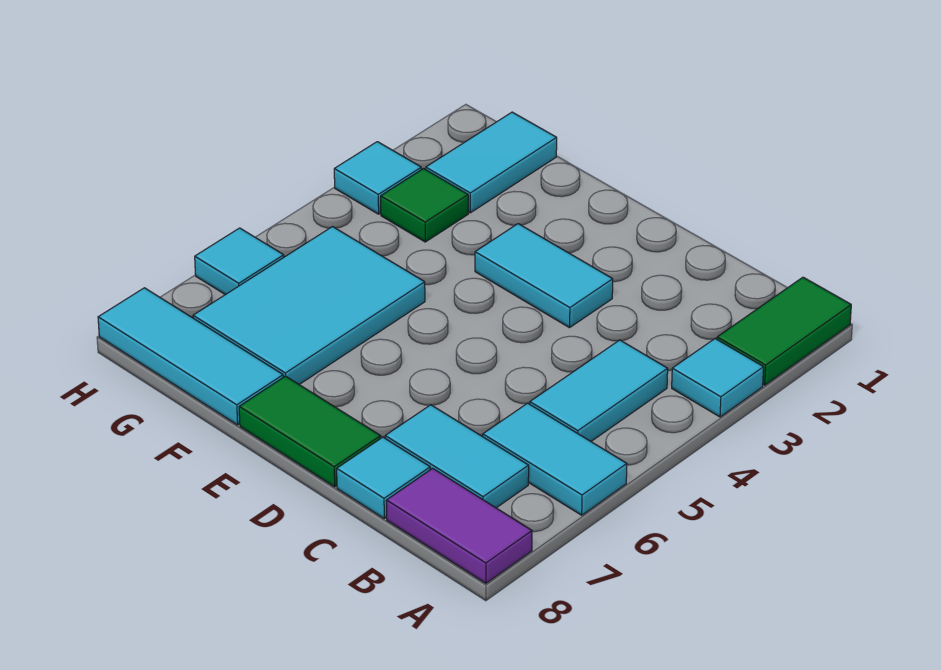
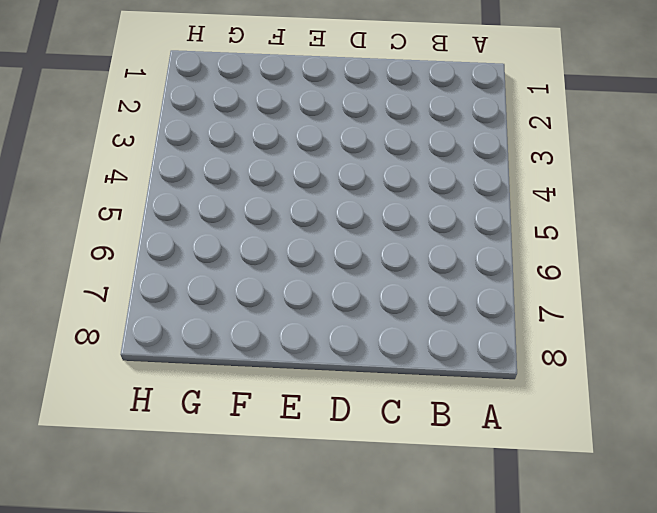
none -> green 1x2 tile [717,277,851,385]
none -> cyan 1x1 tile [672,339,764,417]
none -> cyan 1x2 tile [483,403,627,515]

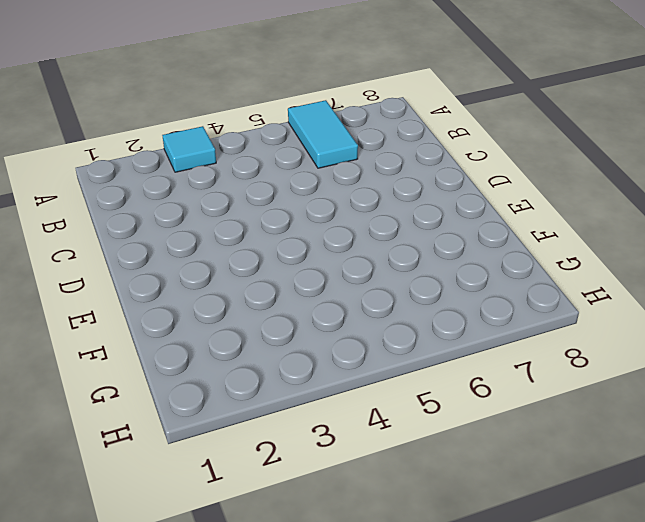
none -> green 1x2 tile [717,277,851,385]
none -> purple 1x2 tile [386,468,532,583]
none -> cyan 1x2 tile [530,340,668,441]

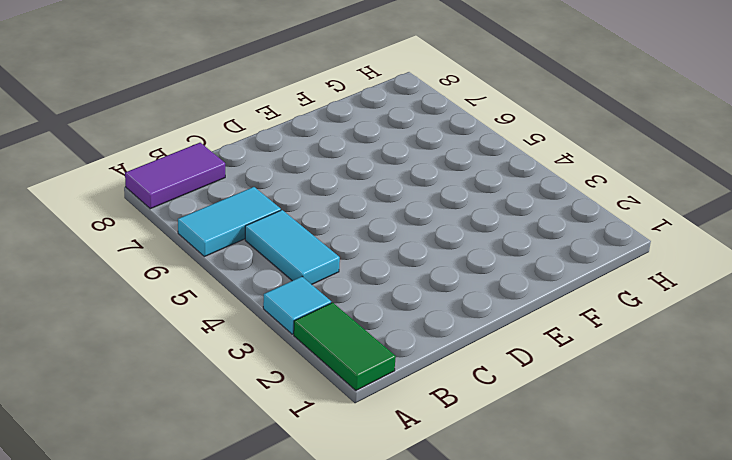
none -> cyan 1x2 tile [385,405,529,508]
none -> cyan 1x1 tile [337,437,430,519]
none -> cyan 1x2 tile [475,224,613,328]

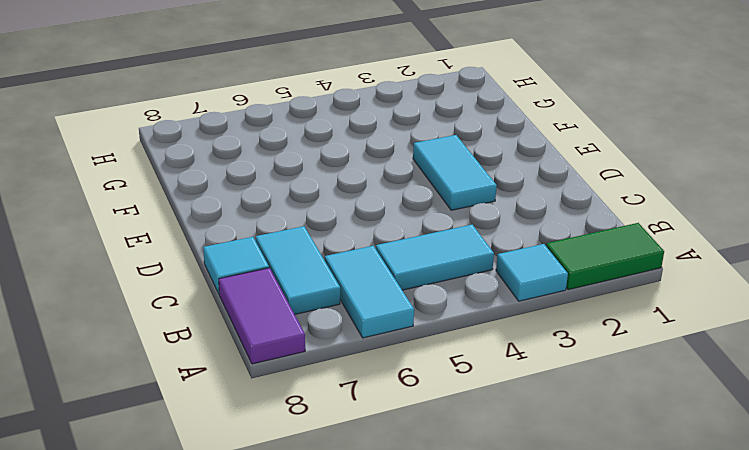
none -> green 1x2 tile [239,376,381,487]
none -> cyan 2x3 tile [193,227,425,384]
none -> cyan 1x3 tile [98,288,283,425]

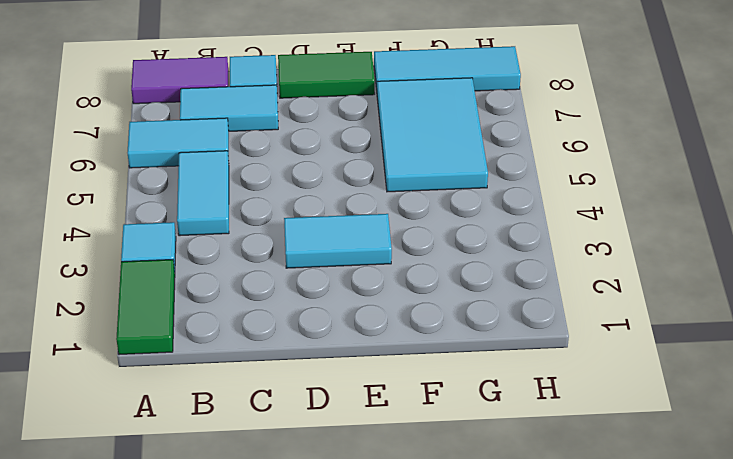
none -> cyan 1x2 tile [426,112,557,213]
none -> green 1x1 tile [381,169,468,242]
none -> cyan 1x1 tile [334,142,421,214]

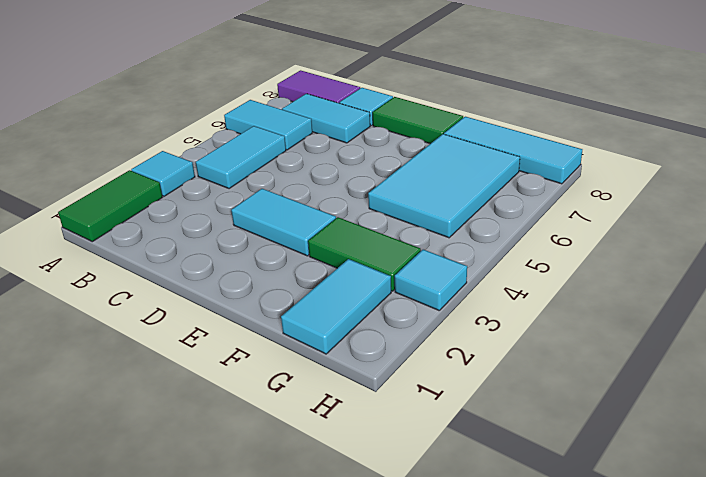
green 1x2 tile [308,217,421,291] -> green 1x1 tile [381,169,468,242]
none -> cyan 1x1 tile [195,228,284,295]

